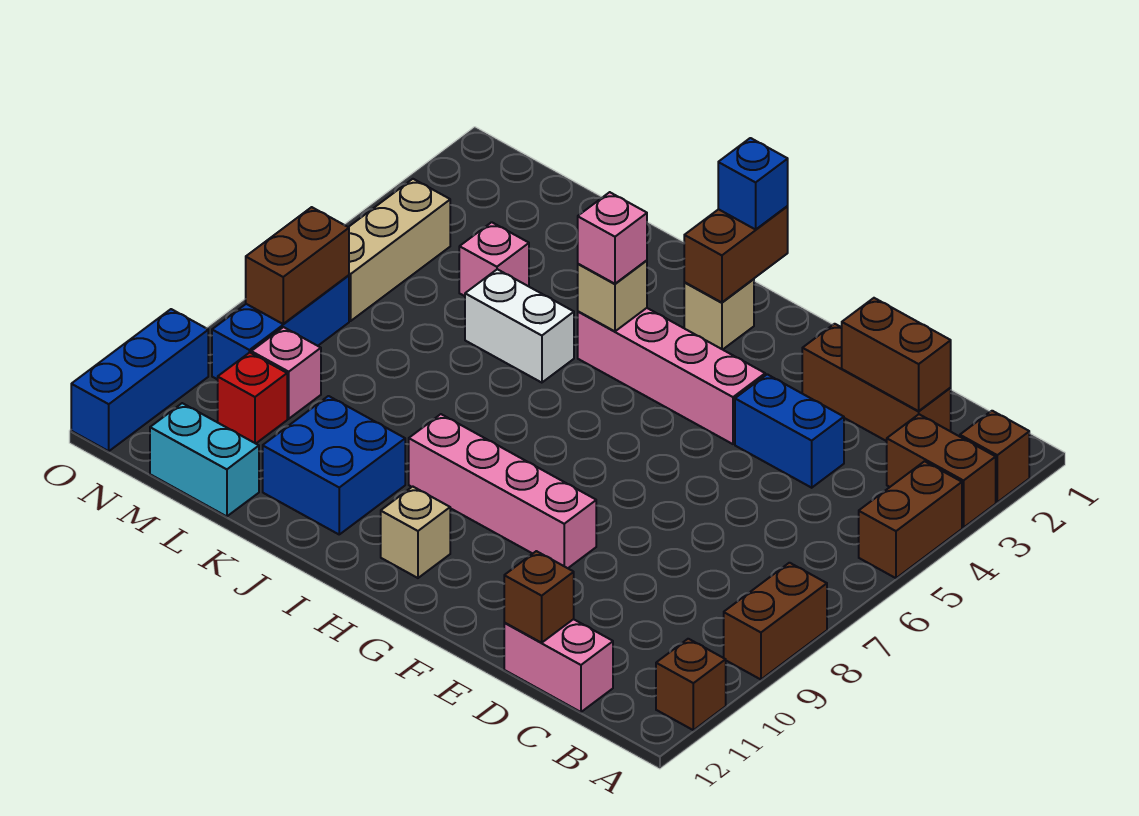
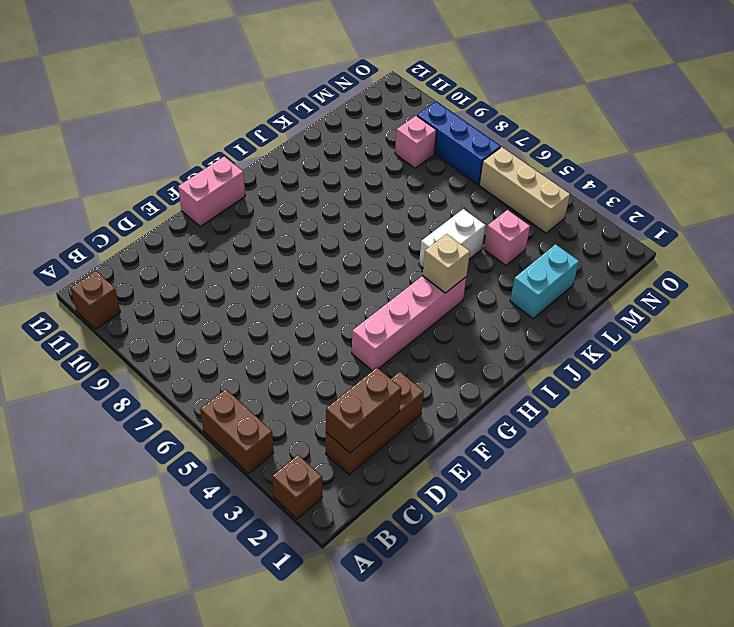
pink 1x2 brick [178,156,245,226] -> pink 1x2 brick moved to [504,619,613,712]
cyan 1x2 brick [510,244,579,319] -> cyan 1x2 brick moved to [150,403,259,517]
none -> brown 1x2 brick [887,414,996,528]
none -> brown 1x2 brick [724,563,827,680]
none -> blue 1x2 brick [735,374,844,488]

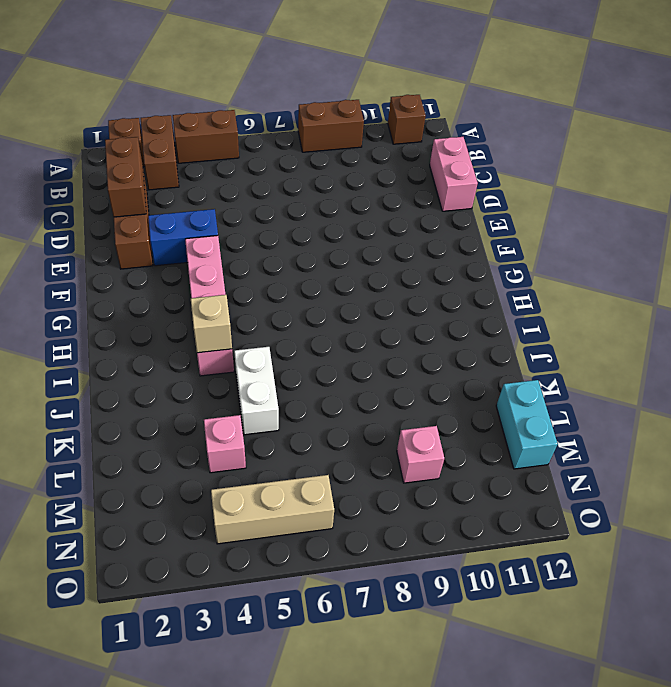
blue 1x2 brick [148,209,218,266] -> blue 1x2 brick turned to [735,374,844,488]
none -> pink 1x4 brick [409,414,596,568]
none -> tan 1x1 brick [684,279,754,350]
none -> tan 1x1 brick [381,487,450,578]

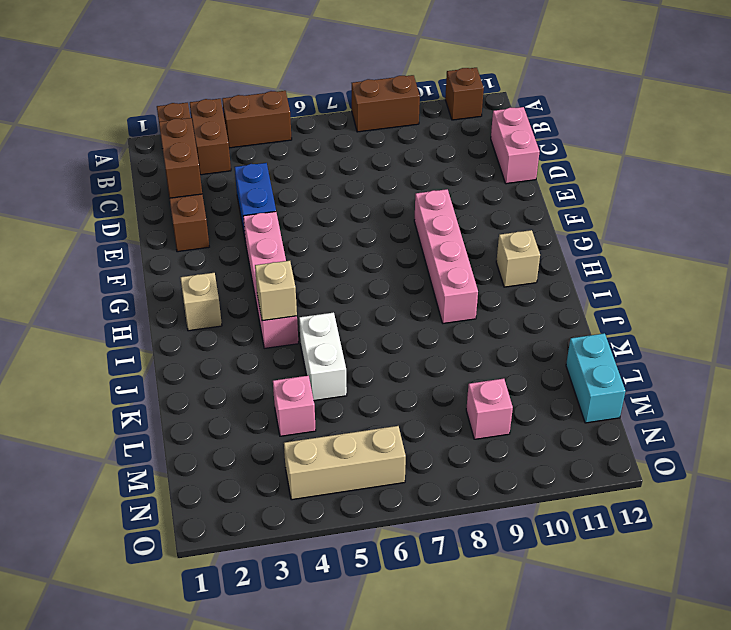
none -> blue 2x2 brick [263,396,405,534]
none -> red 1x1 brick [218,352,287,444]
none -> blue 1x3 brick [212,275,349,380]

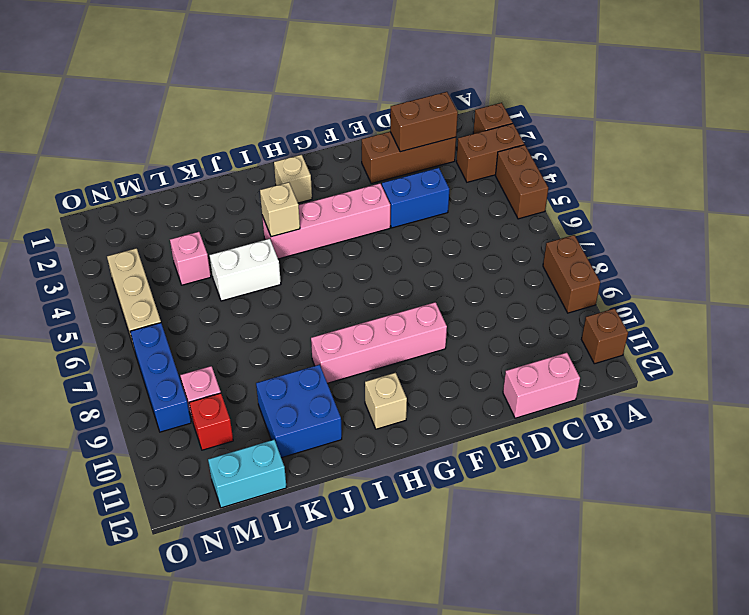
none -> blue 1x3 brick [71,309,208,451]
none -> brown 1x1 brick [504,551,574,643]
none -> brown 1x2 brick [684,206,788,302]

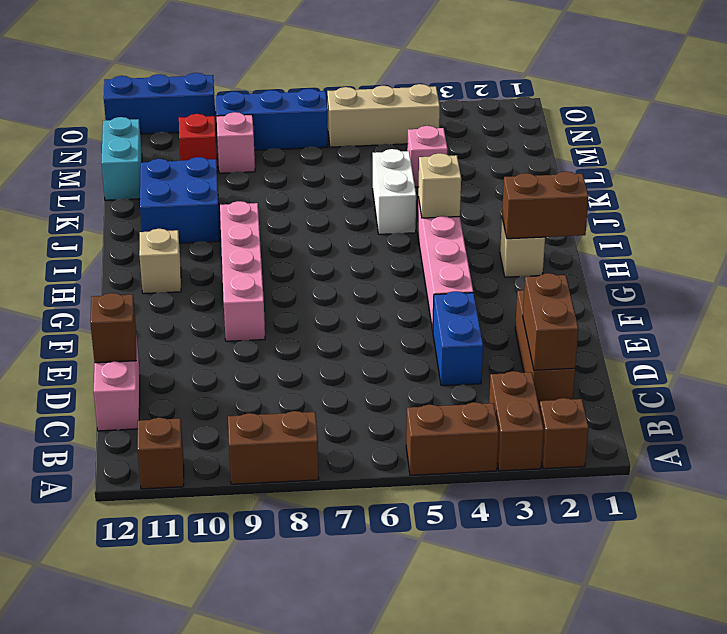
none -> brown 1x2 brick [246,207,349,324]
none -> blue 1x1 brick [718,138,788,229]
none -> pink 1x1 brick [578,192,647,284]

